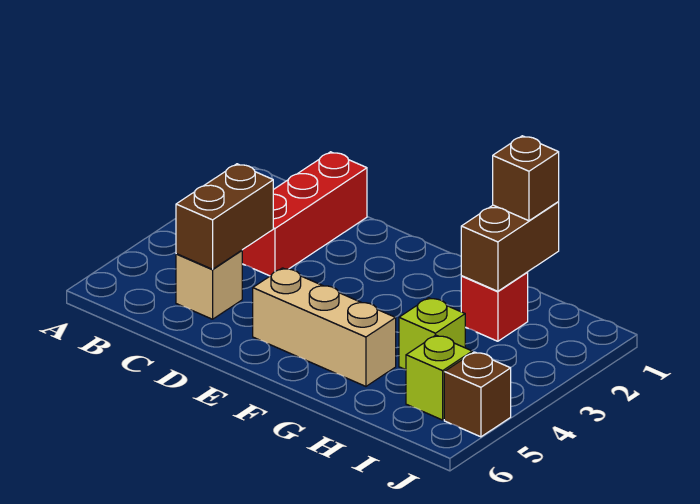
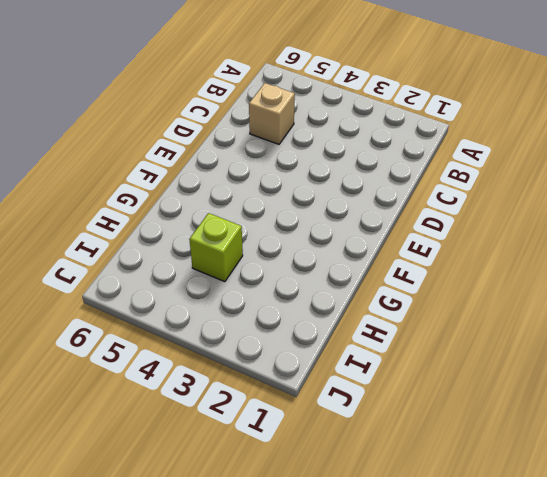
none -> red 1x3 brick [242,152,367,276]
none -> tan 1x3 brick [253,268,396,386]

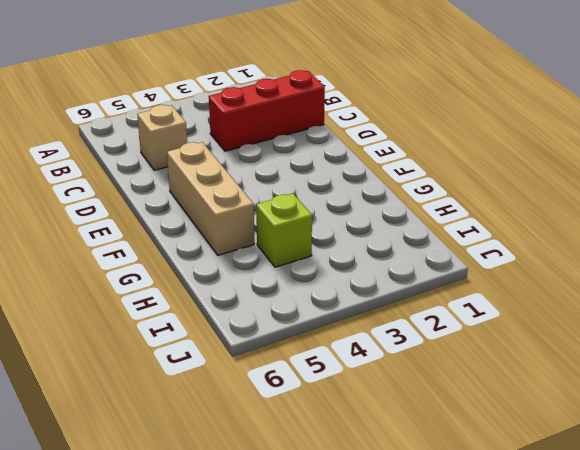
none -> red 1x1 brick [461,273,528,341]
none -> lime 1x1 brick [406,335,472,420]

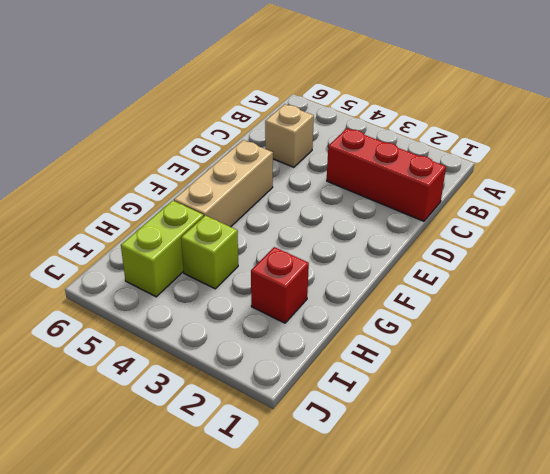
lime 1x2 brick [121,200,204,297] -> lime 1x1 brick [406,335,472,420]
none -> brown 1x1 brick [444,352,511,437]
none -> brown 1x2 brick [176,164,273,269]

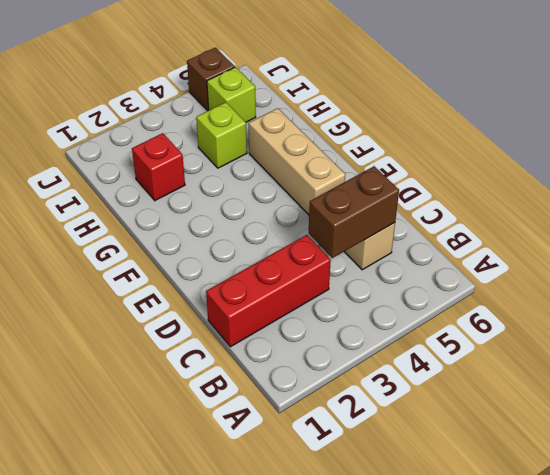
none -> brown 1x2 brick [461,202,559,291]
none -> brown 1x1 brick [493,136,559,221]

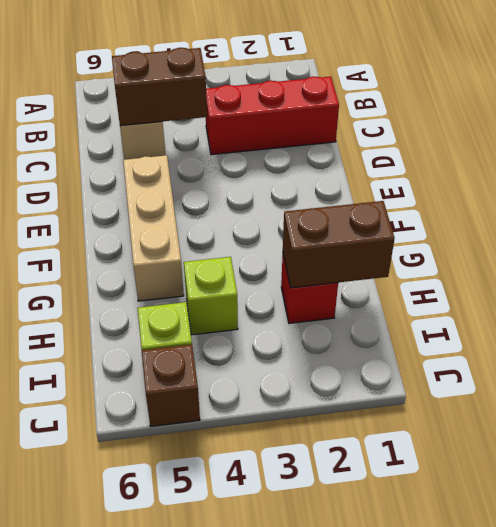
none -> brown 1x1 brick [493,136,559,221]

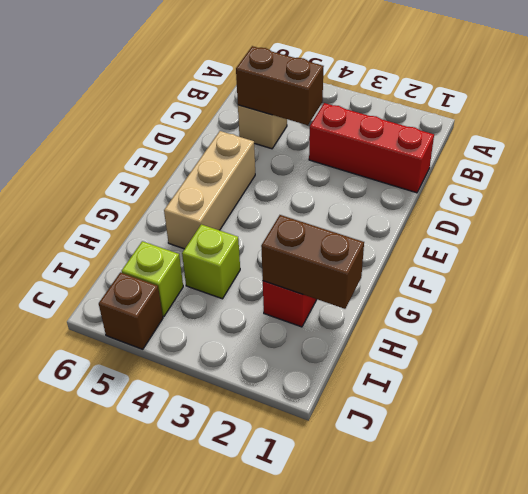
none -> brown 1x1 brick [493,136,559,221]

